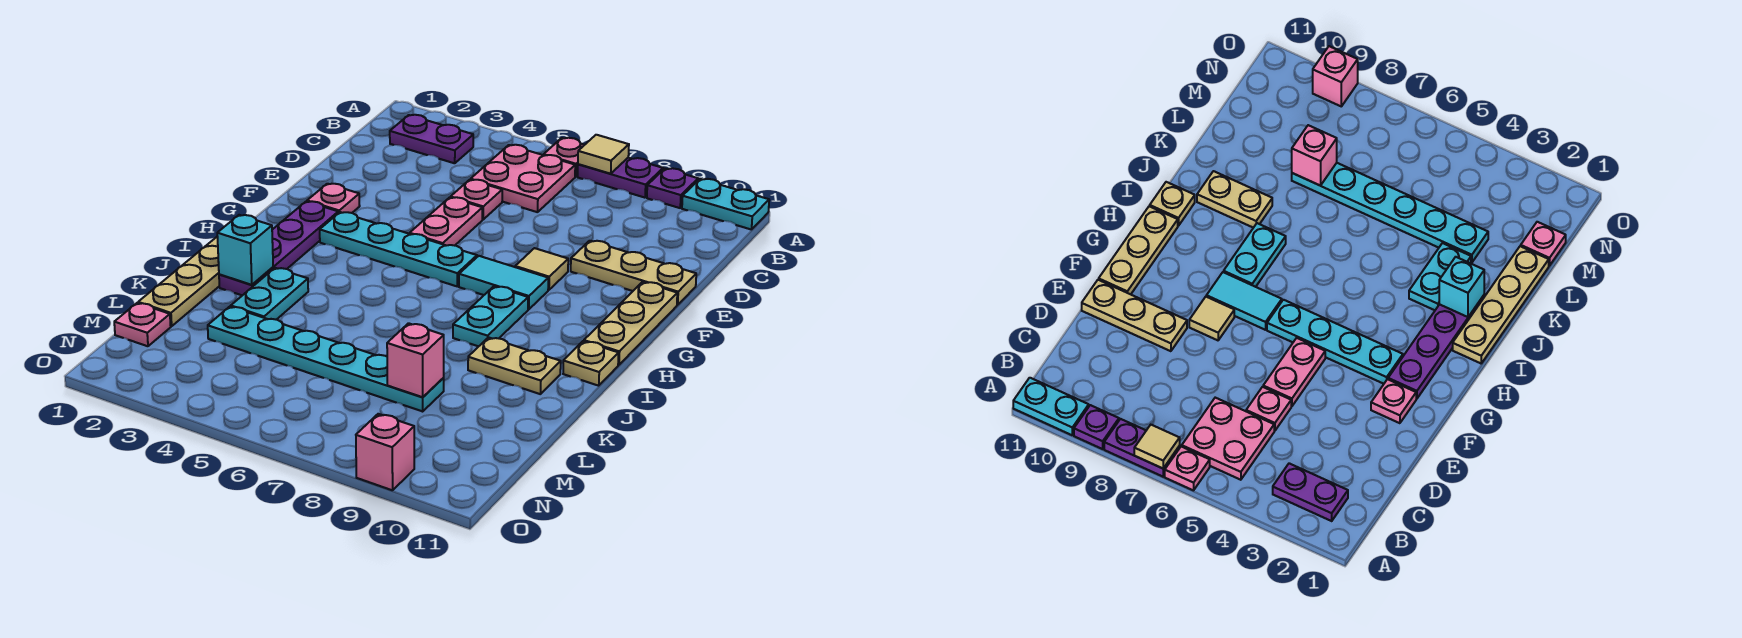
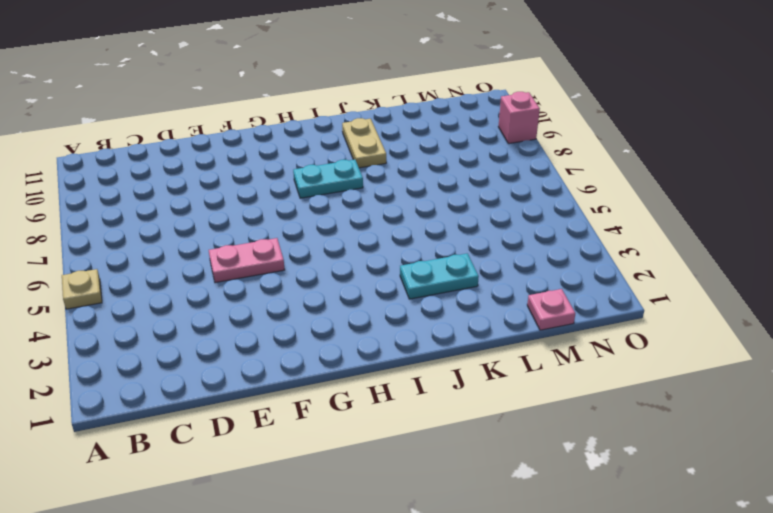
tan 1x1 plate [62,269,102,309] -> tan 1x1 plate moved to [563,341,619,386]
none -> pink 1x1 plate [544,138,584,177]
none -> purple 1x2 plate [578,158,663,198]
none -> purple 1x1 plate [647,168,698,208]

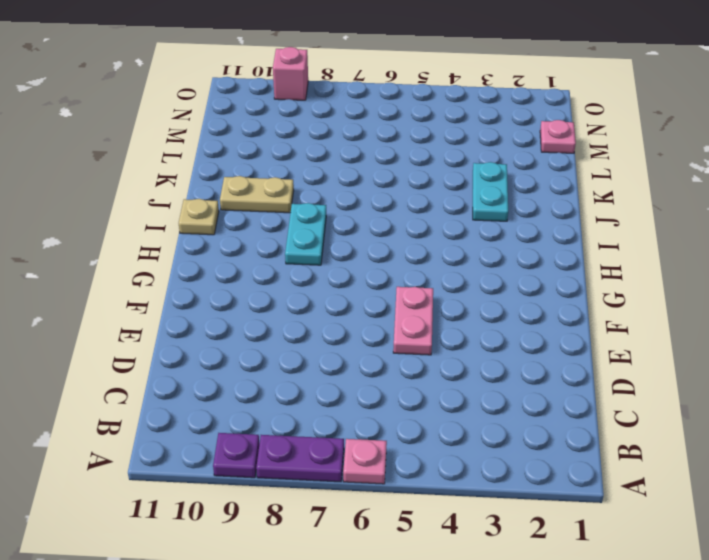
none -> cyan 1x2 plate [682,179,769,230]
none -> purple 1x2 plate [390,115,473,163]
none -> pink 2x2 plate [471,145,575,212]

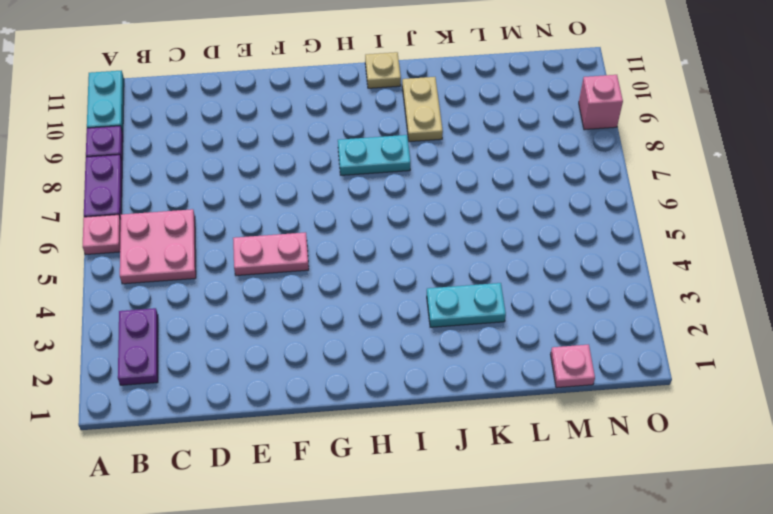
none -> pink 1x1 plate [451,180,502,219]
none -> tan 1x3 plate [571,241,696,305]
none -> pink 1x1 plate [307,184,360,213]

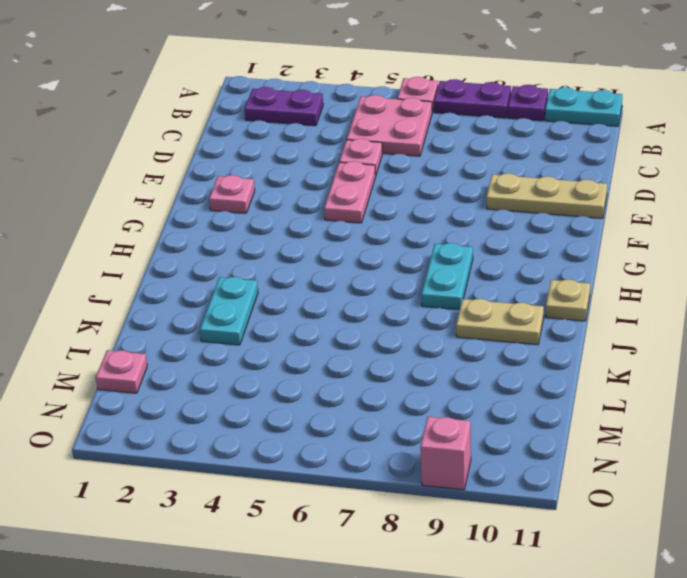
none -> tan 1x1 tile [515,248,568,290]
none -> tan 1x3 plate [584,282,677,365]
none -> purple 1x4 plate [219,201,338,295]

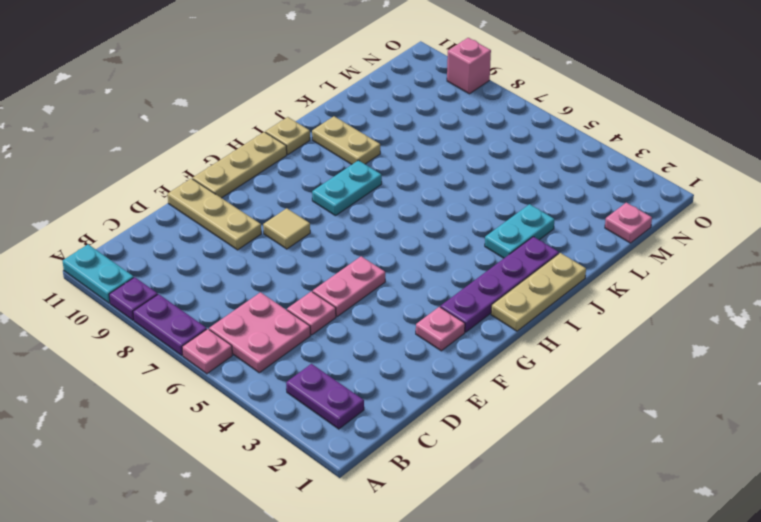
tan 1x3 plate [491,253,586,331] -> tan 1x4 plate [138,237,219,326]
none -> cyan 1x4 plate [320,212,477,286]
none -> cyan 1x2 tile [459,256,548,309]
none -> cyan 1x6 plate [208,307,444,411]

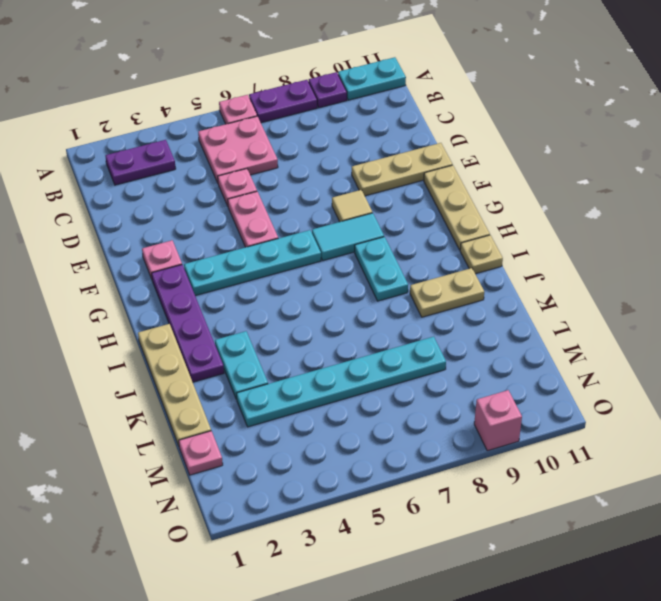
none -> tan 1x1 tile [578,135,629,174]
none -> cyan 1x1 brick [217,215,273,285]
none -> pink 1x1 brick [387,323,444,397]

